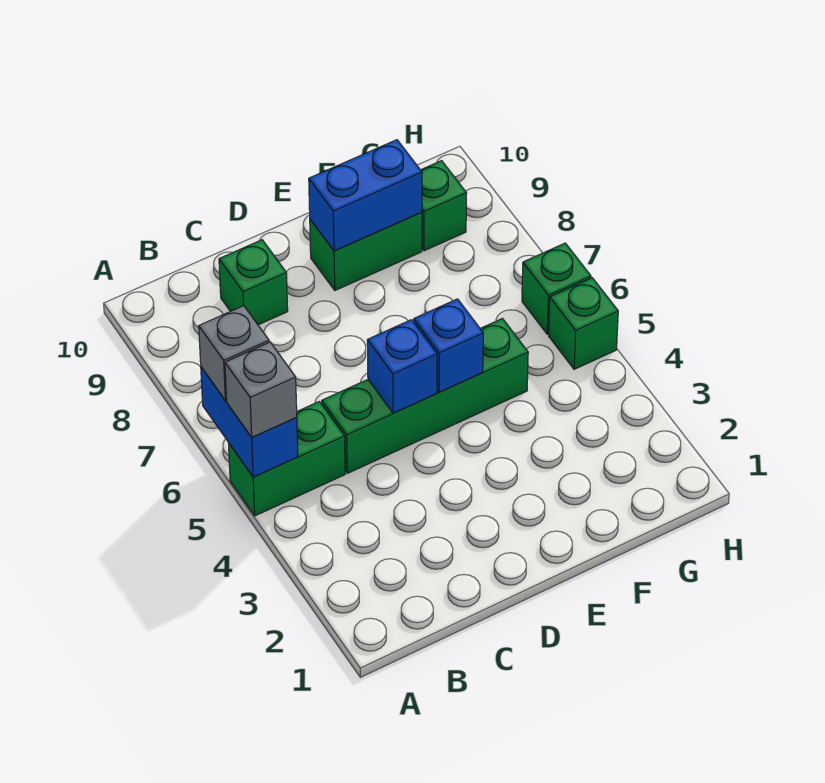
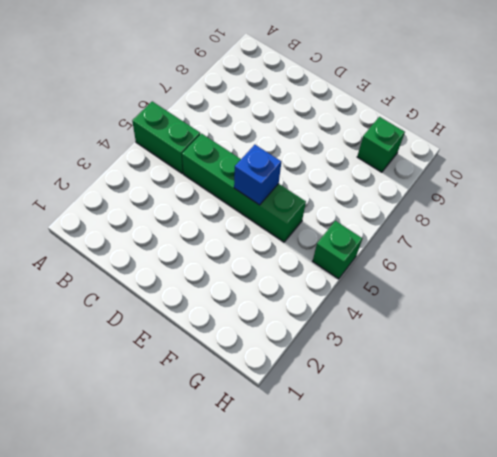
none -> green 1x1 brick [219,240,288,325]
none -> green 1x2 brick [310,212,422,290]
none -> green 1x1 brick [522,243,591,334]

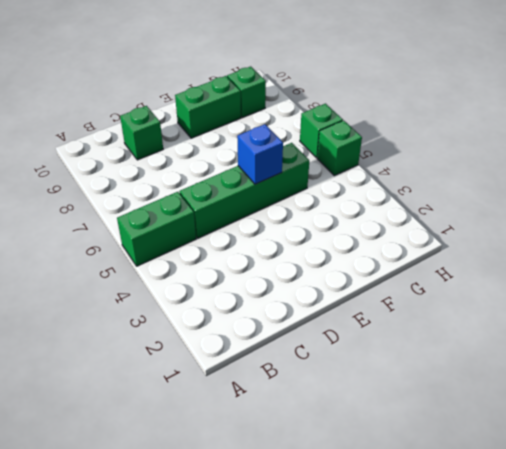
none -> blue 1x2 brick [201,367,298,477]
none -> blue 1x1 brick [367,320,437,413]
none -> blue 1x2 brick [309,140,422,251]

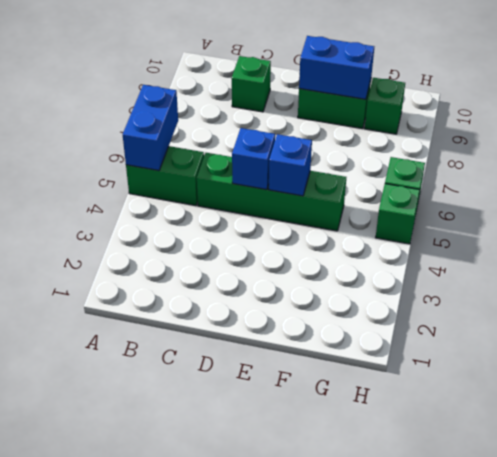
none -> grey 1x1 brick [225,342,297,437]
none -> grey 1x1 brick [199,306,269,400]

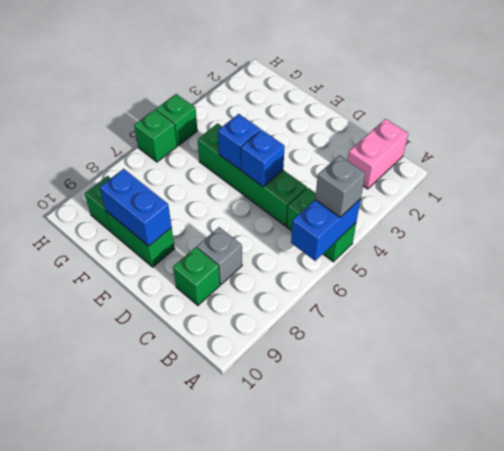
pink 1x2 brick [348,119,408,189] -> none
grey 1x1 brick [197,227,242,285] -> grey 1x1 brick moved to [199,306,269,400]

